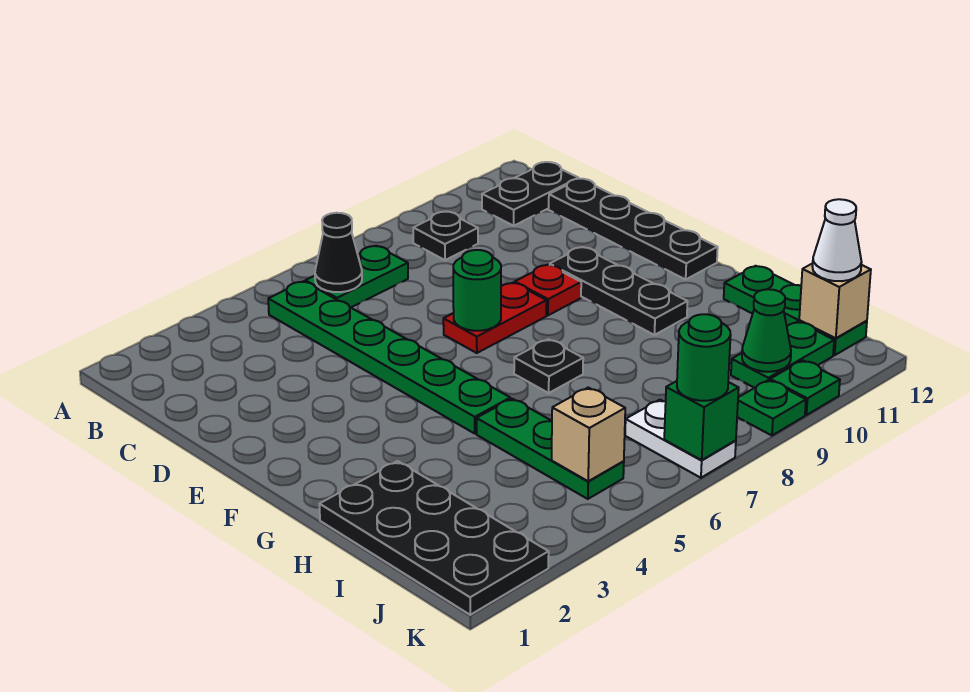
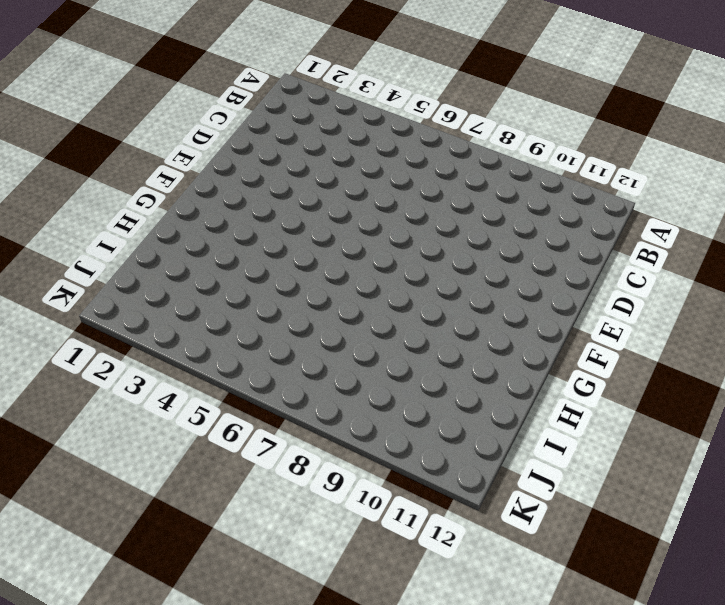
none -> green 1x6 plate [268,281,510,433]
none -> green 1x2 plate [306,246,408,307]
none -> black 1x1 plate [413,212,478,260]

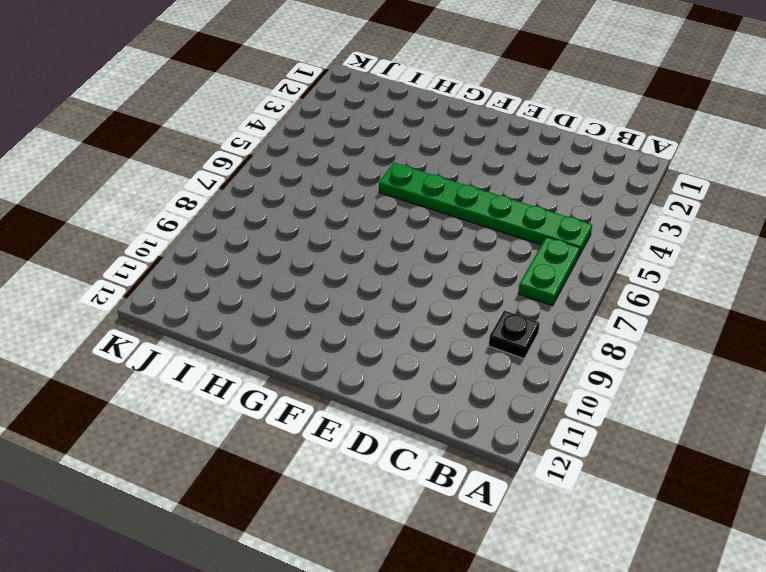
none -> black 1x2 plate [482,162,579,226]
none -> black 1x4 plate [549,179,718,279]
none -> red 1x2 plate [443,283,547,353]

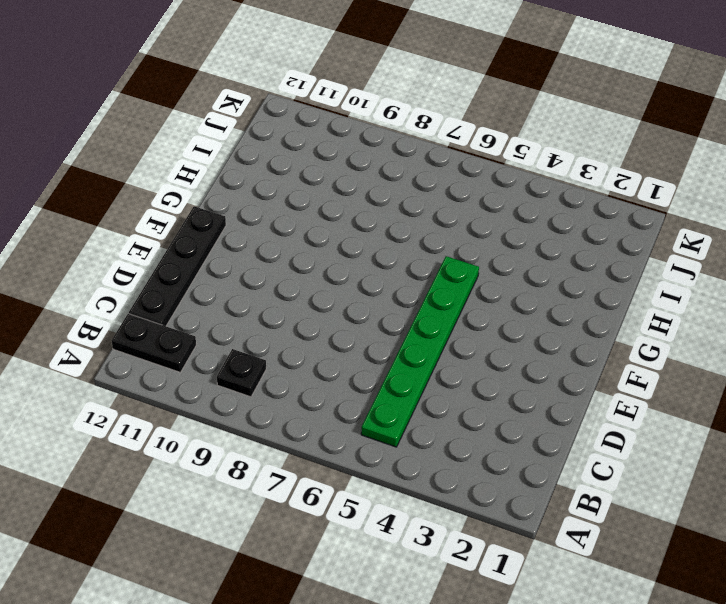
none -> green 1x2 plate [306,246,408,307]
none -> red 1x2 plate [443,283,547,353]
none -> red 1x1 plate [515,265,581,315]

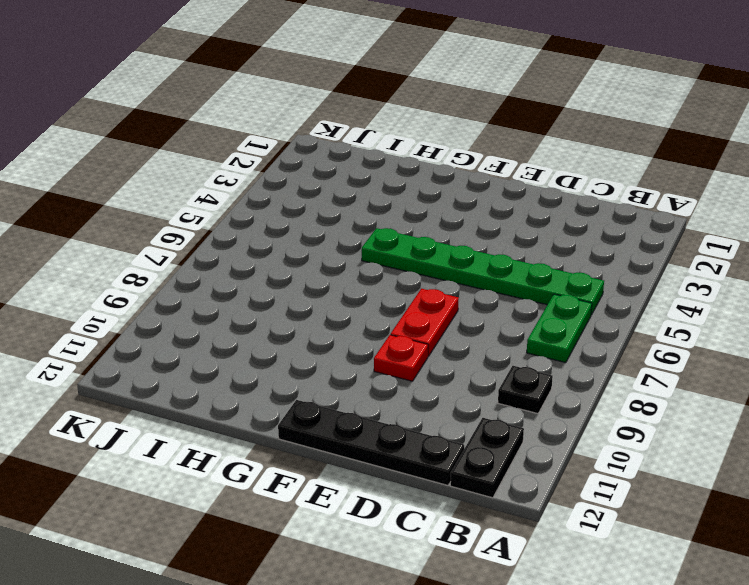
none -> black 1x3 plate [550,247,688,335]
none -> black 1x1 plate [514,339,583,393]
none -> black 2x4 plate [319,461,549,615]

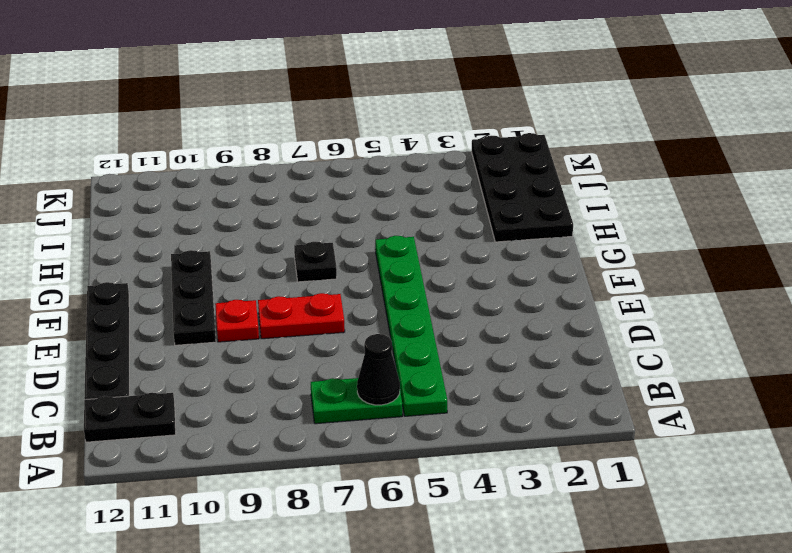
none -> black 1x1 plate [413,212,478,260]
none -> green 1x3 plate [477,399,624,499]
none -> green 1x3 plate [724,266,867,355]

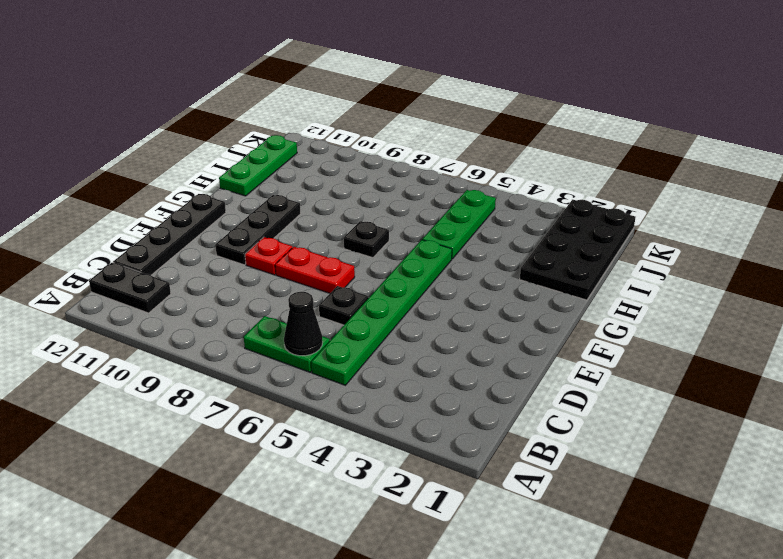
black 1x1 plate [319,286,369,325] -> black 1x1 plate moved to [413,212,478,260]
none -> white 1x2 plate [625,400,736,478]
none -> green 1x2 plate [731,322,834,388]
none -> green 1x1 plate [737,380,806,436]

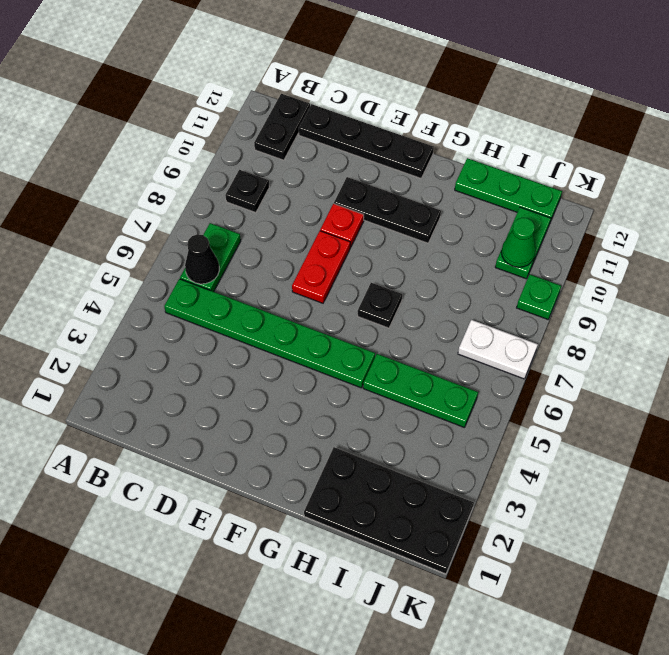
none -> green 1x1 plate [770,360,840,415]
none -> green 1x1 round brick [453,250,501,331]
none -> tan 1x1 brick [552,388,625,481]

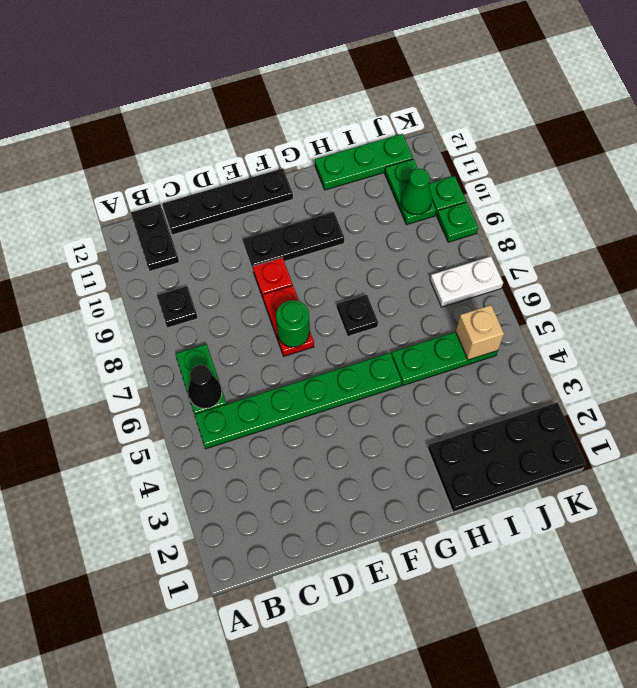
none -> tan 1x1 brick [799,263,871,338]
none -> green 1x1 brick [664,381,739,460]
none -> white 1x1 cone [812,199,862,281]

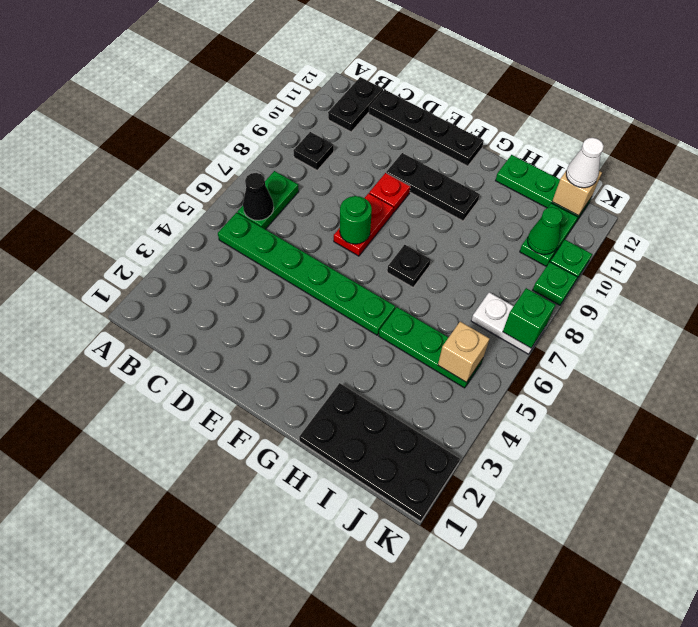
none -> green 1x1 round brick [677,314,731,401]

